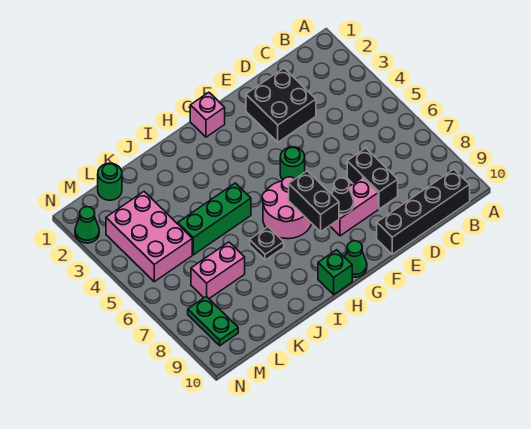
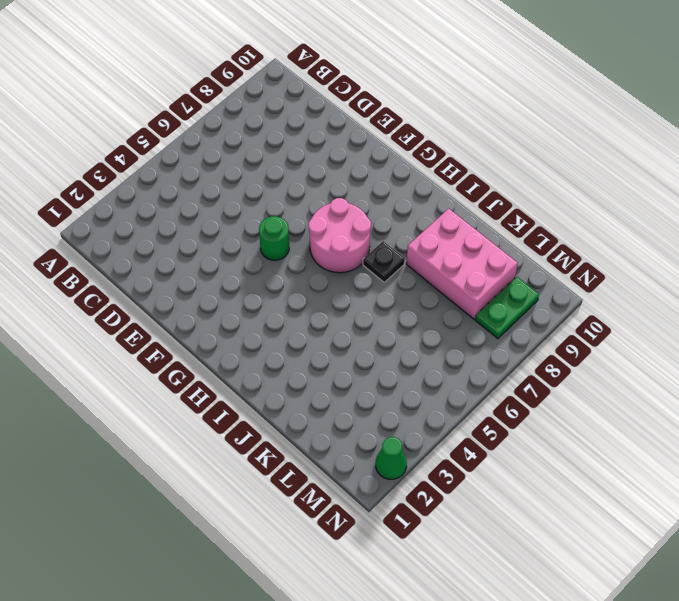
pink 2x3 brick [406,208,518,319] -> pink 2x3 brick turned to [106,192,192,282]
none -> black 1x4 brick [377,169,470,254]
none -> black 2x2 brick [246,68,316,142]
none -> black 1x2 brick [347,148,398,209]

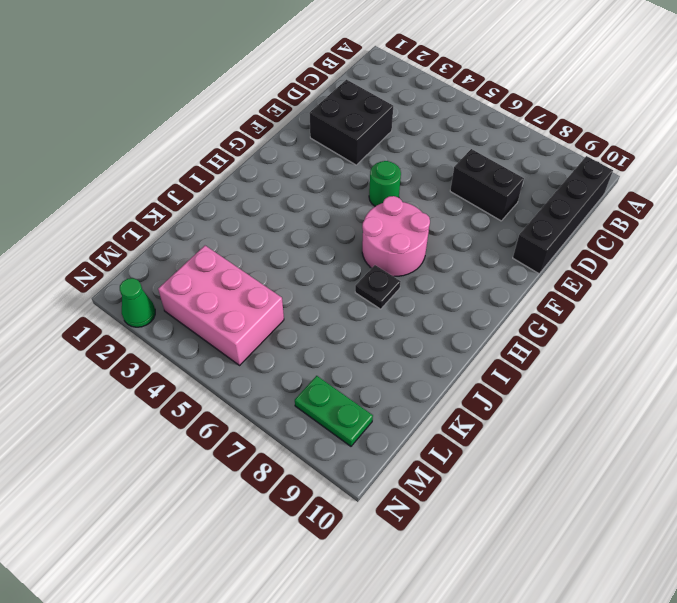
none -> pink 1x2 brick [330,178,378,236]
none -> pink 1x1 brick [190,92,225,137]
none -> green 1x1 cone [345,241,367,277]

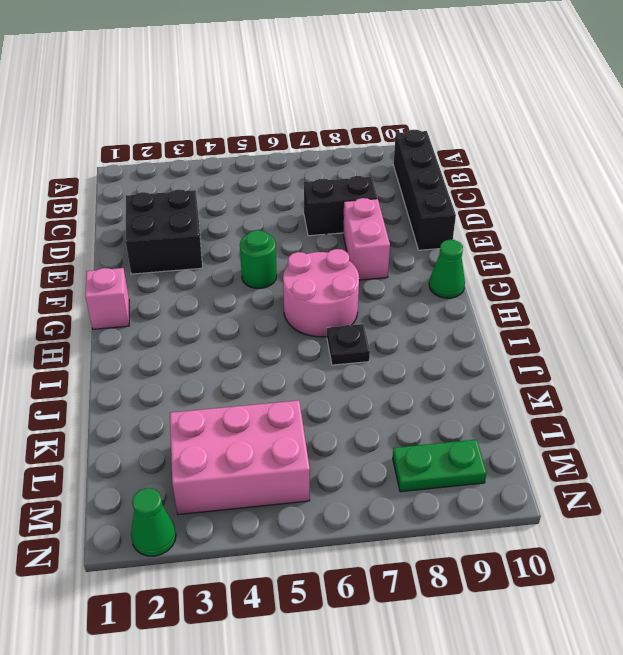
none -> green 1x1 brick [318,250,352,295]
none -> green 1x3 brick [178,183,251,255]
none -> pink 1x2 brick [191,242,245,299]

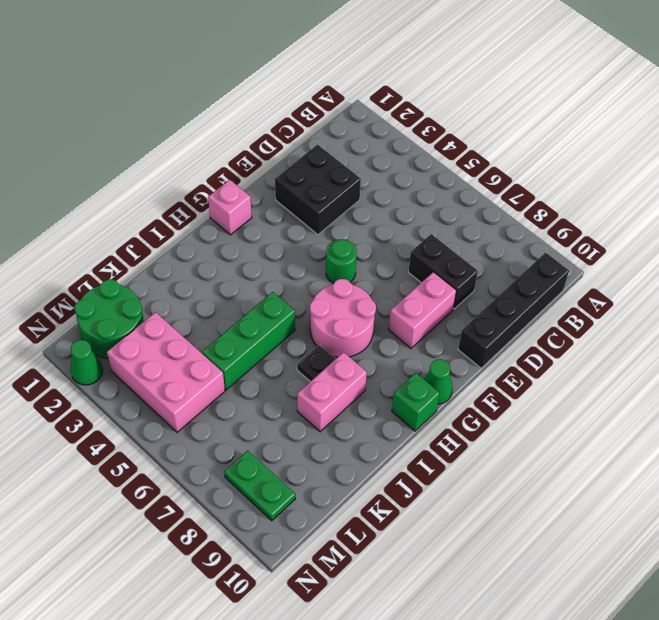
pink 1x2 brick [297,352,367,432] -> pink 1x2 brick moved to [191,242,245,299]
green 2x2 round brick [75,280,144,358] -> green 1x1 round brick [98,163,122,200]
none -> black 1x1 cone [332,178,354,214]
none -> black 1x2 brick [289,171,339,232]

